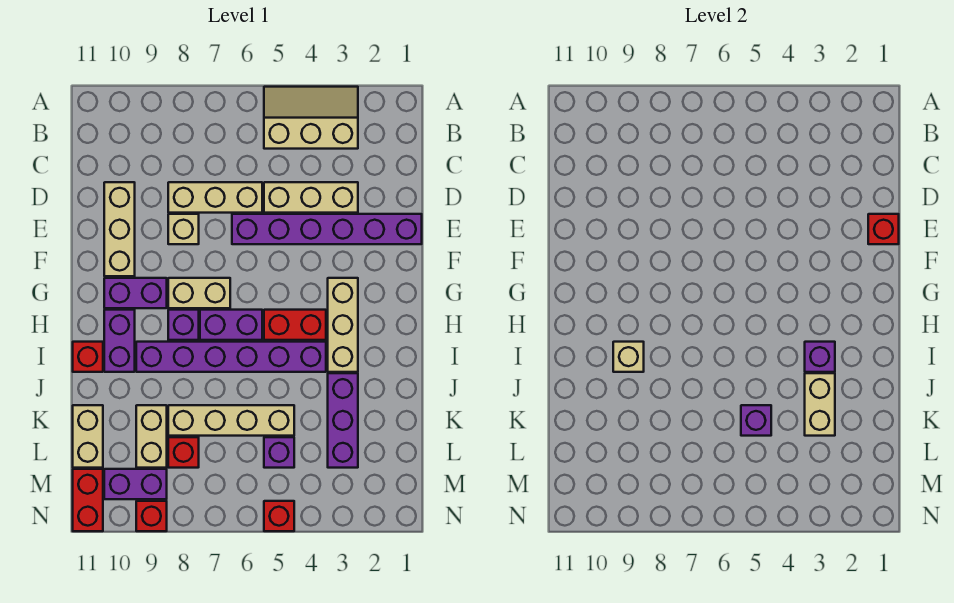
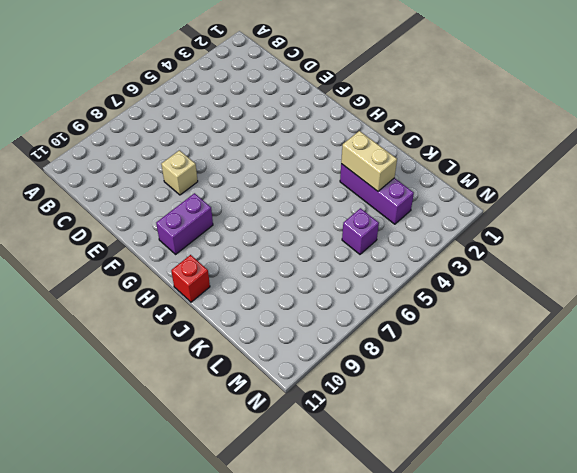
none -> tan 2x3 slope [264,87,358,149]
none -> tan 1x3 brick [264,182,358,213]
none -> tan 1x3 brick [168,182,262,213]
none -> tan 1x3 brick [104,182,135,276]

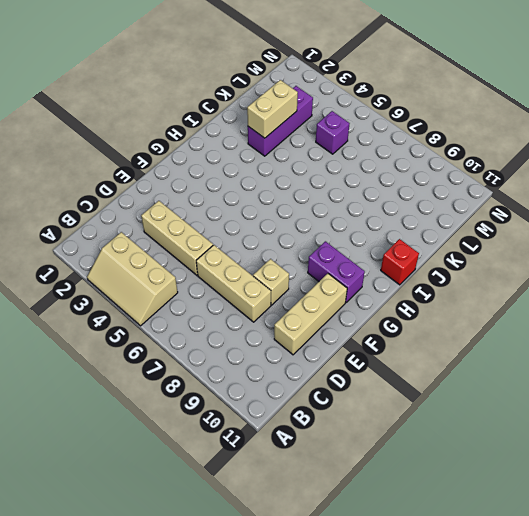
none -> purple 1x6 brick [232,214,422,244]
none -> tan 1x3 brick [328,278,358,372]
none -> tan 1x2 brick [168,278,230,308]
none -> red 1x2 brick [264,310,326,340]

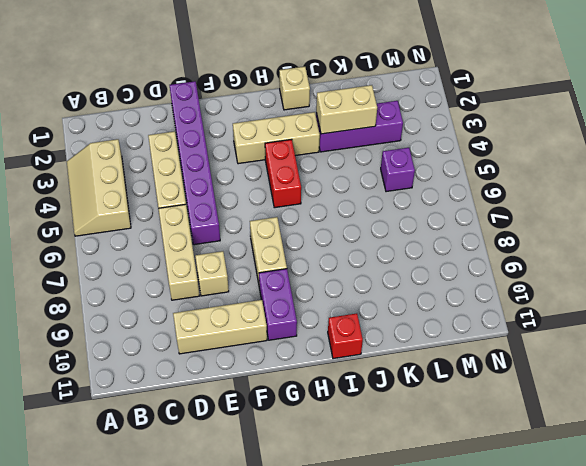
tan 1x1 brick [279,67,310,110] -> tan 1x1 brick moved to [613,342,644,372]
none -> purple 1x2 brick [200,310,262,340]
none -> purple 1x1 brick [168,310,199,340]
none -> purple 1x2 brick [104,310,135,372]
none -> purple 1x6 brick [136,342,326,372]

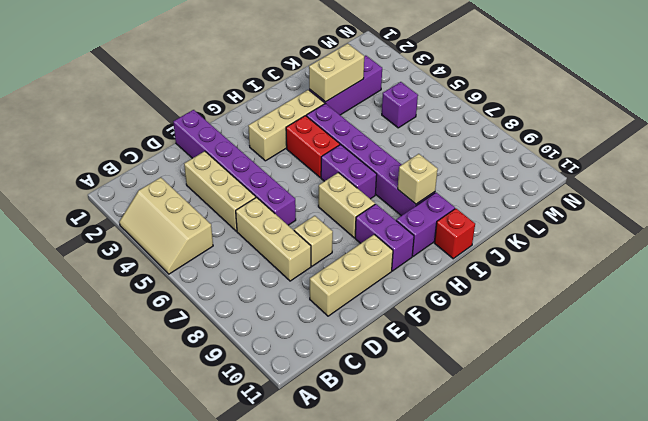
none -> purple 1x1 brick [168,310,199,340]
none -> tan 1x4 brick [168,405,294,436]
none -> tan 1x2 brick [136,405,167,468]
none -> tan 1x2 brick [73,405,103,468]

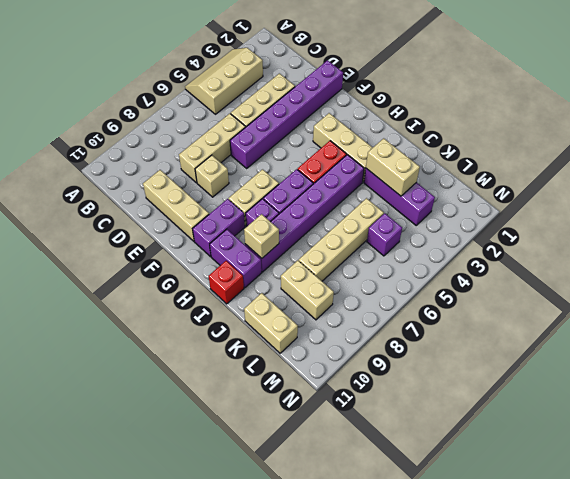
none -> red 1x1 brick [168,437,199,468]
none -> purple 1x2 brick [104,469,167,499]
none -> red 1x2 brick [73,469,103,531]
none -> red 1x1 brick [264,501,294,531]

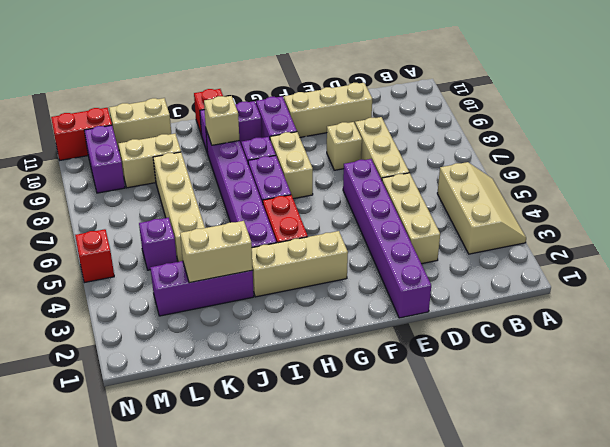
none -> red 1x1 brick [168,437,199,468]
none -> red 1x1 brick [136,501,167,531]
none -> red 1x1 brick [868,214,899,244]
none -> purple 1x1 brick [805,342,835,372]

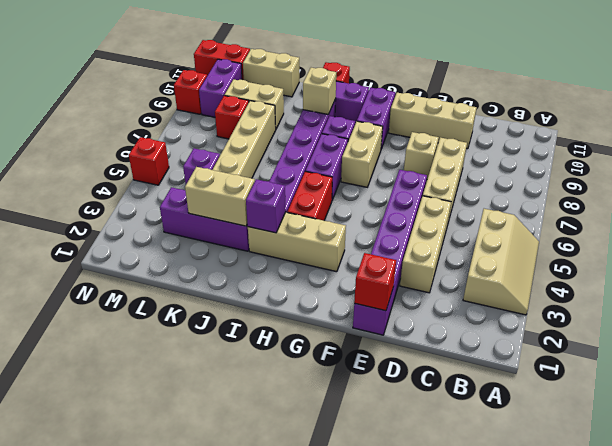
none -> purple 1x1 brick [741,405,771,436]

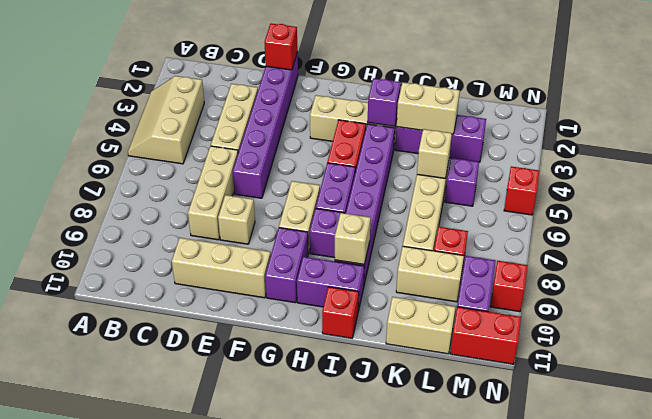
tan 1x1 brick [417,129,452,179] -> purple 1x1 brick [741,405,771,436]

